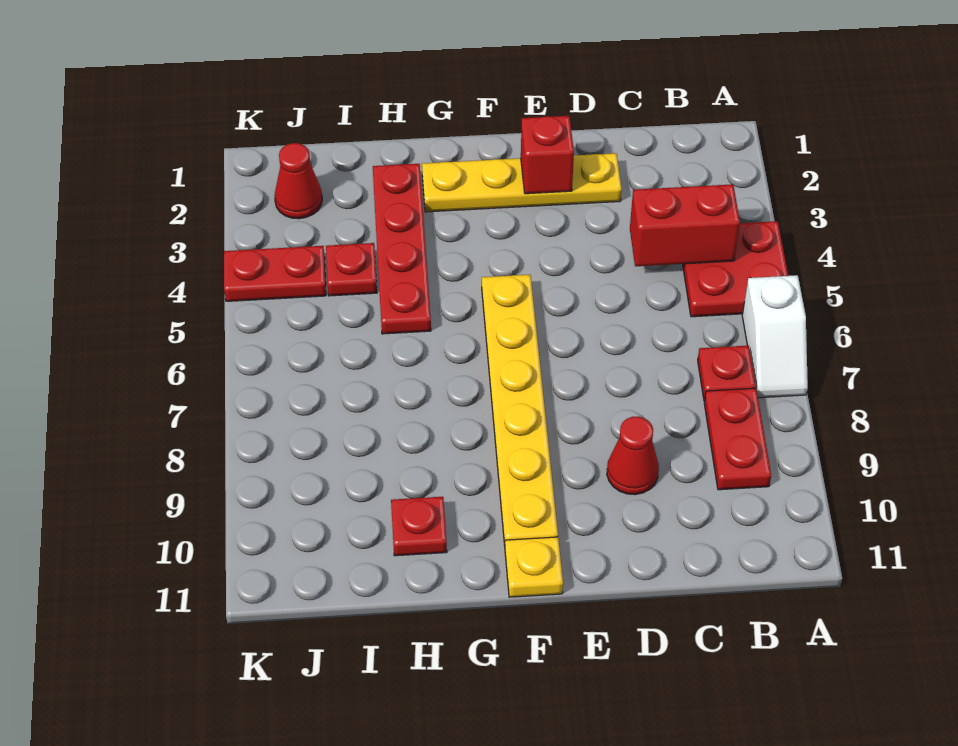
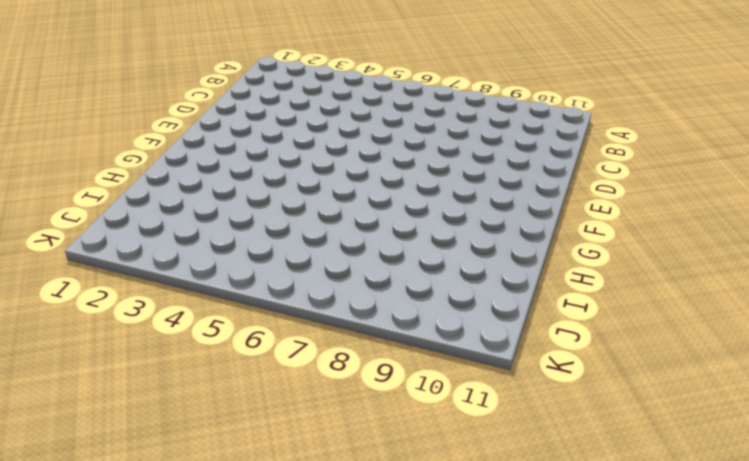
none -> red 2x2 plate [683,221,788,317]
none -> white 1x2 slope [742,275,808,398]
none -> red 1x1 plate [698,345,756,401]

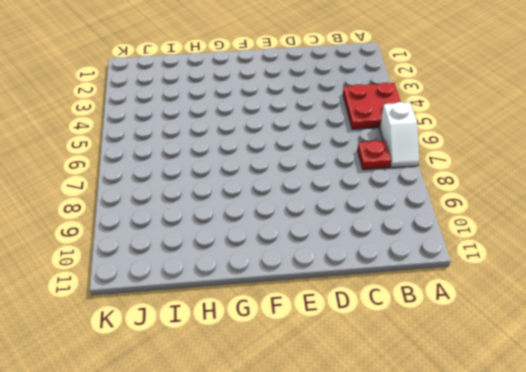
none -> red 1x2 plate [704,388,771,490]
none -> yellow 1x4 plate [422,153,622,212]
none -> red 1x1 cone [607,416,659,495]

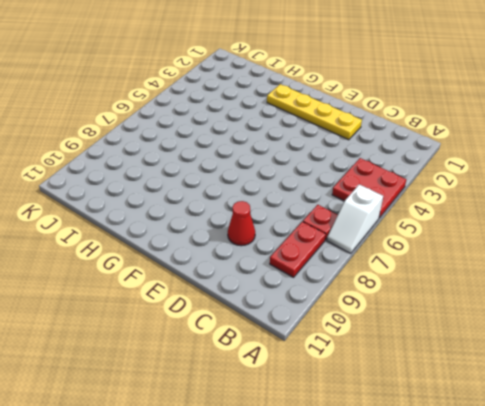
none -> yellow 1x6 plate [482,275,558,545]
none -> yellow 1x1 plate [505,537,563,597]
none -> red 1x4 plate [373,164,431,334]

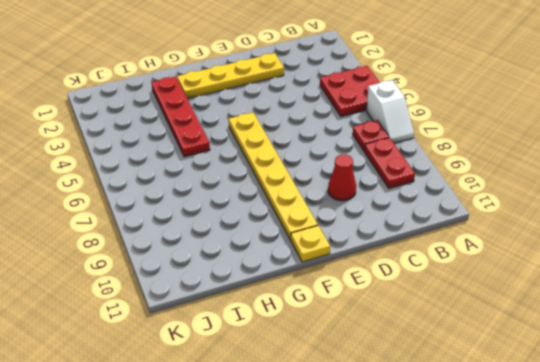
none -> red 1x1 plate [391,497,447,556]
none -> red 1x1 plate [326,243,377,296]
none -> red 1x1 cone [274,143,322,219]

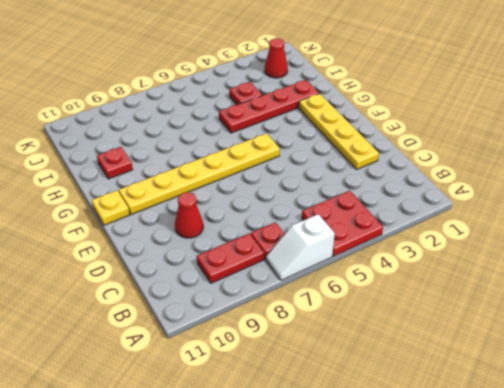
none -> red 1x2 plate [224,246,326,301]
none -> red 1x2 brick [630,184,740,266]
none -> red 1x1 brick [521,116,574,194]

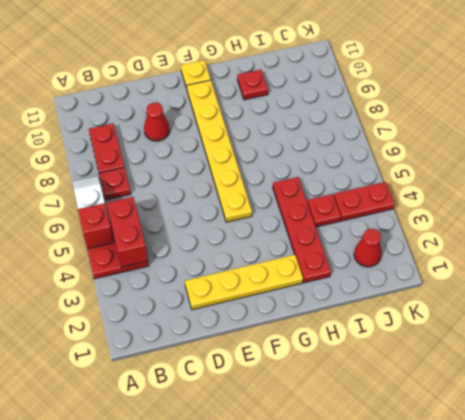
red 1x1 brick [78,203,114,249] -> red 1x1 brick moved to [521,116,574,194]
red 1x2 brick [107,197,148,267] -> red 1x2 brick turned to [630,184,740,266]

